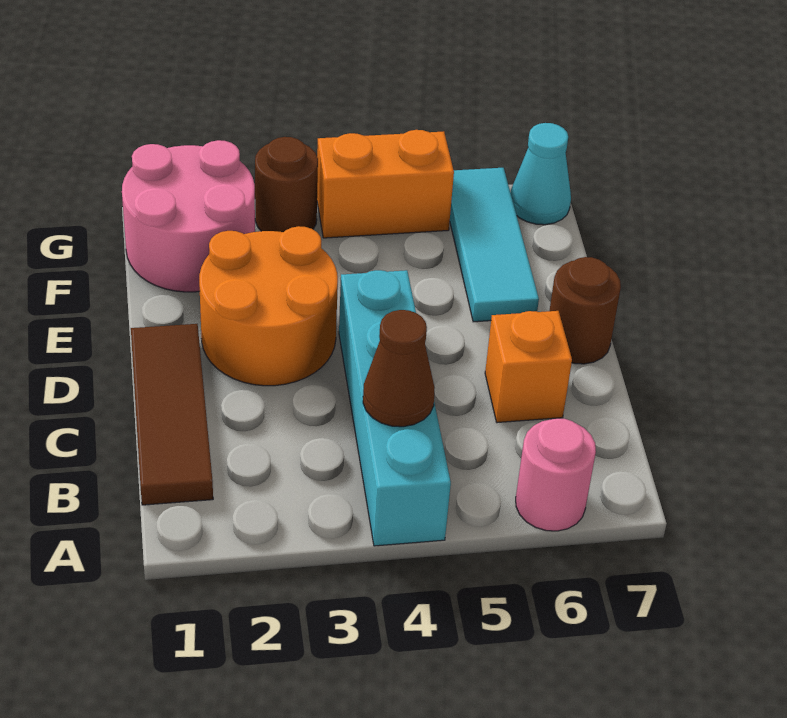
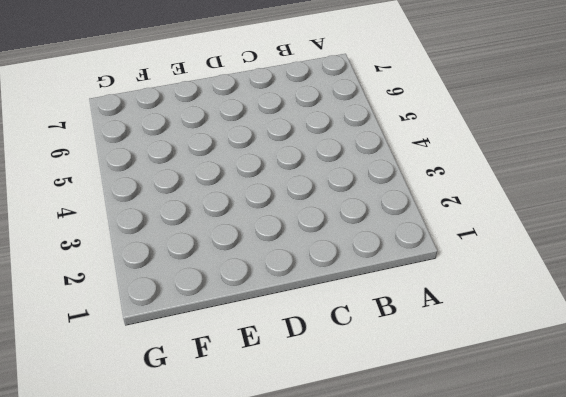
none -> cyan 1x4 brick [339,270,451,546]
none -> pink 1x1 round brick [516,418,596,531]
none -> brown 1x3 tile [131,324,213,505]

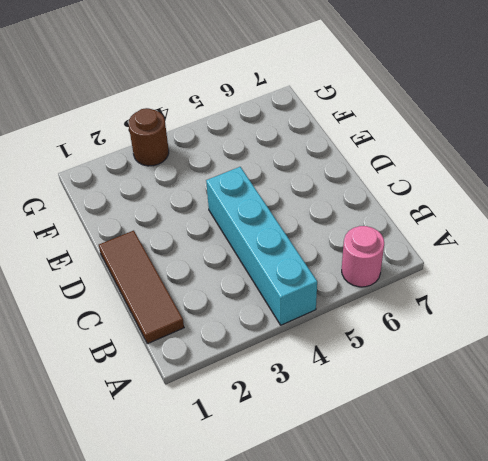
none -> orange 1x1 brick [485,311,572,423]
none -> orange 2x2 round brick [199,226,338,386]
none -> brown 1x1 round brick [550,257,621,364]

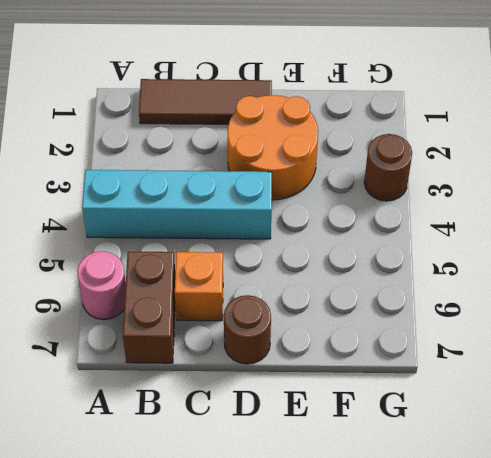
brown 1x2 brick [123,252,175,363] -> none
none -> cyan 1x3 tile [450,168,539,322]
none -> pink 2x2 round brick [122,140,255,292]
none -> orange 1x2 brick [317,130,454,238]

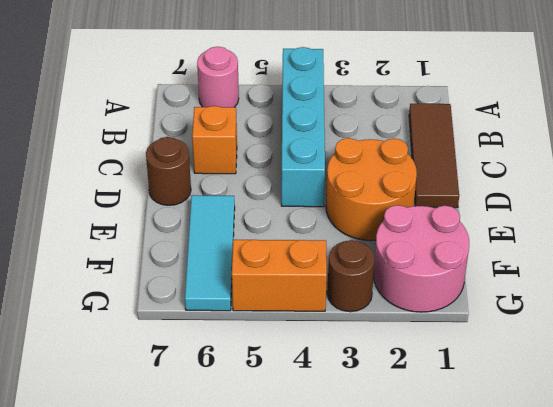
none -> cyan 1x1 cone [511,123,571,225]
none -> brown 1x1 cone [363,310,435,427]

